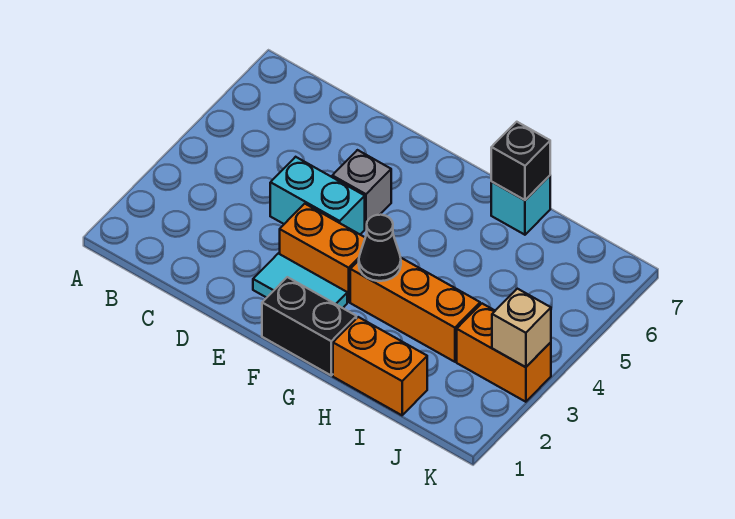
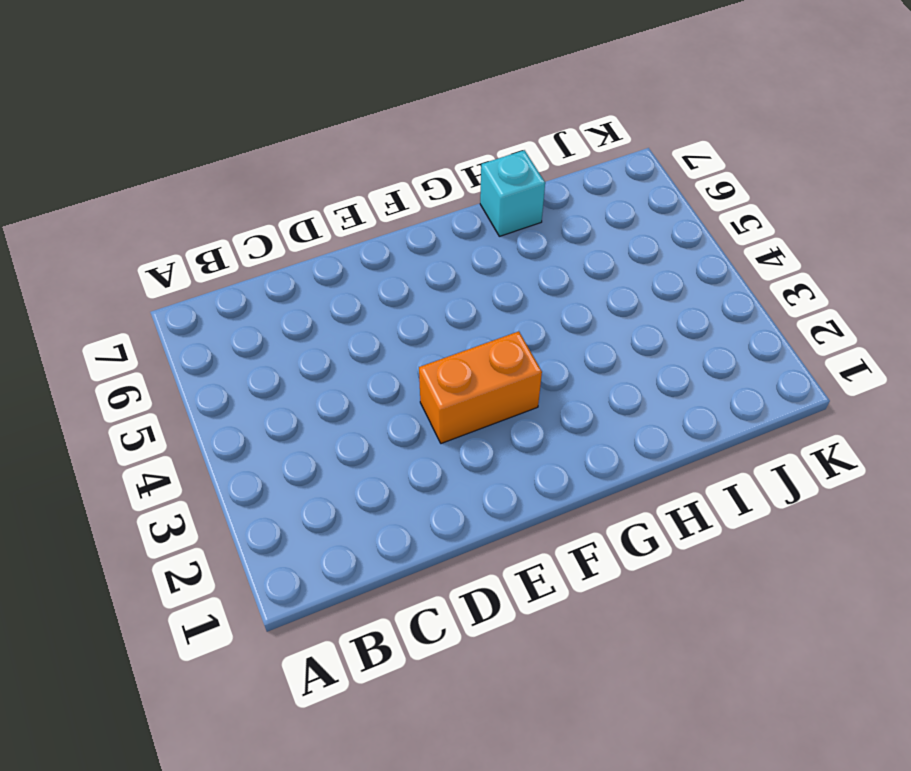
none -> cyan 1x2 brick [270,157,365,234]
none -> cyan 1x2 tile [253,253,347,308]
none -> grey 1x1 brick [332,150,391,228]

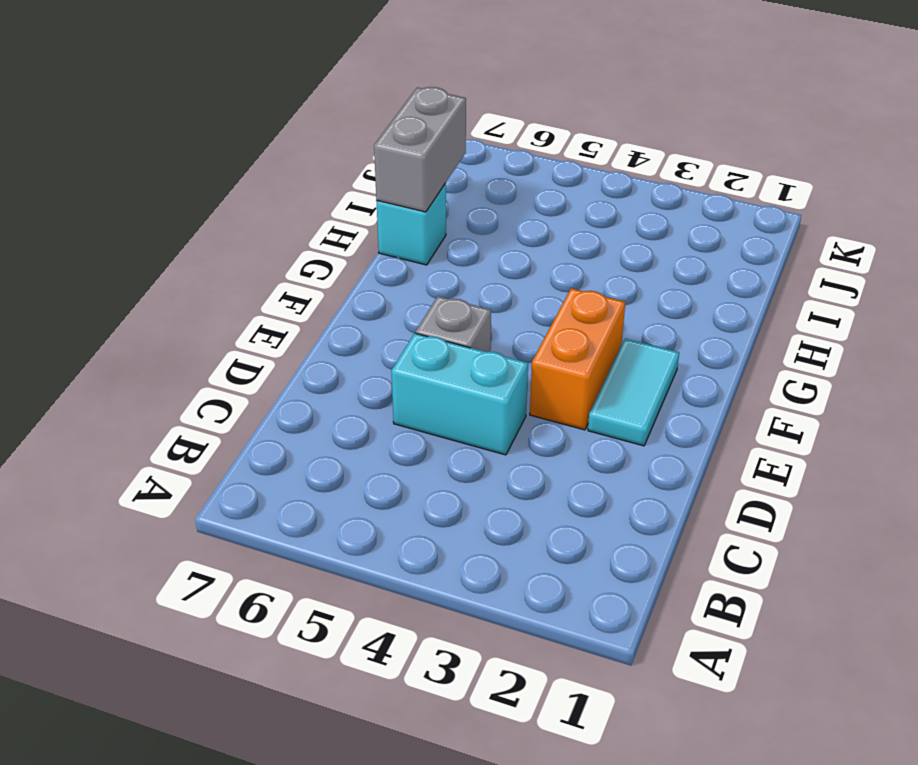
cyan 1x2 brick [391,333,528,455] -> cyan 1x2 brick turned to [270,157,365,234]
grey 1x2 brick [374,87,466,212] -> black 1x1 brick [491,122,550,200]
none -> black 1x2 brick [262,277,356,375]
none -> orange 1x3 brick [350,258,480,362]
none -> orange 1x2 brick [333,317,427,415]

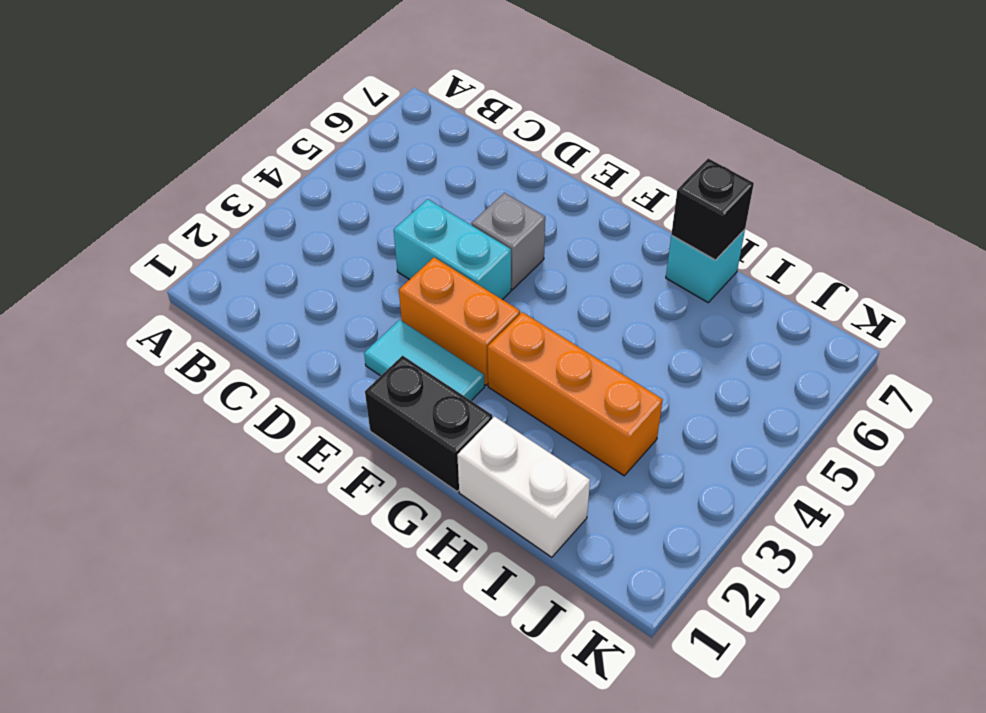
white 1x2 brick [457,416,590,557] -> orange 1x2 brick [333,317,427,415]
none -> orange 1x2 brick [457,304,551,402]
none -> black 1x1 cone [359,215,401,281]
none -> tan 1x1 brick [492,289,551,367]

